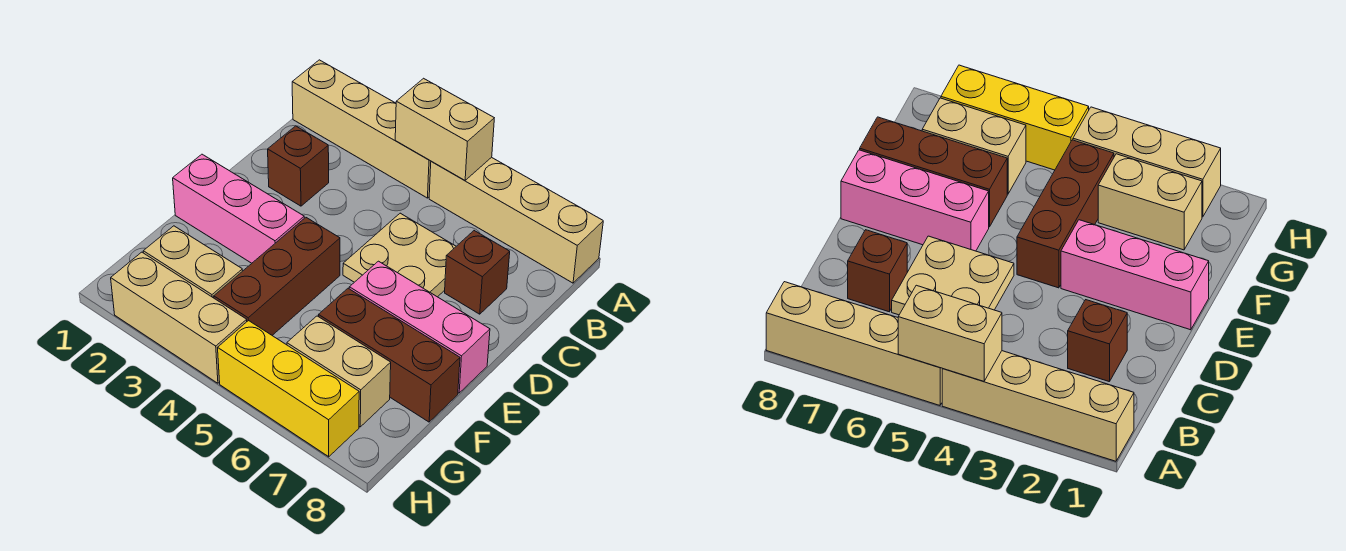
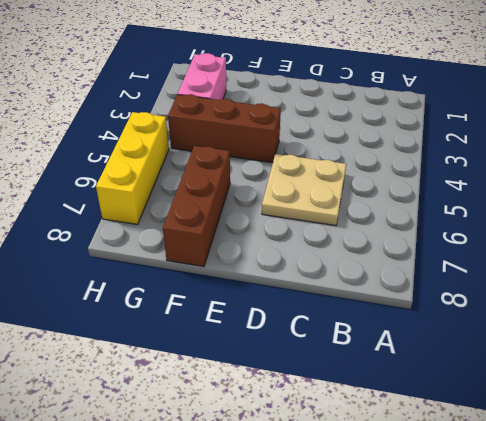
pink 1x2 brick [178,53,226,100] -> tan 1x2 brick [143,226,242,298]
none -> tan 1x4 brick [292,60,431,198]
none -> tan 1x4 brick [429,157,603,283]
none -> brown 1x1 brick [268,126,329,206]

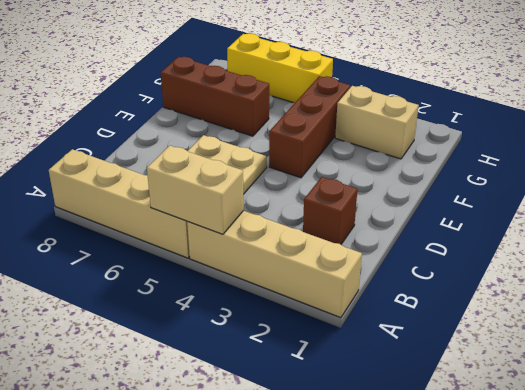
none -> brown 1x1 brick [445,231,510,314]
none -> pink 1x3 brick [173,154,304,263]
none -> pink 1x3 brick [349,261,490,393]

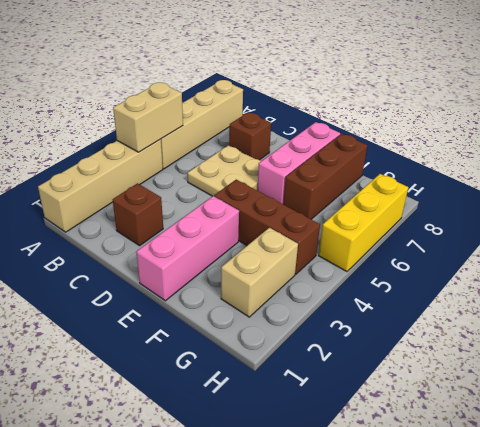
none -> tan 1x2 brick [287,316,391,427]
none -> tan 1x3 brick [111,252,247,383]

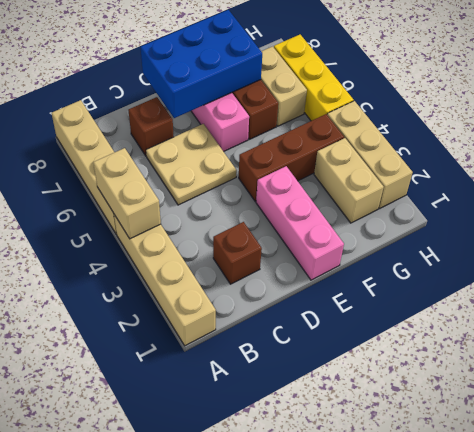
blue 2x3 brick [141,10,262,118] -> none

